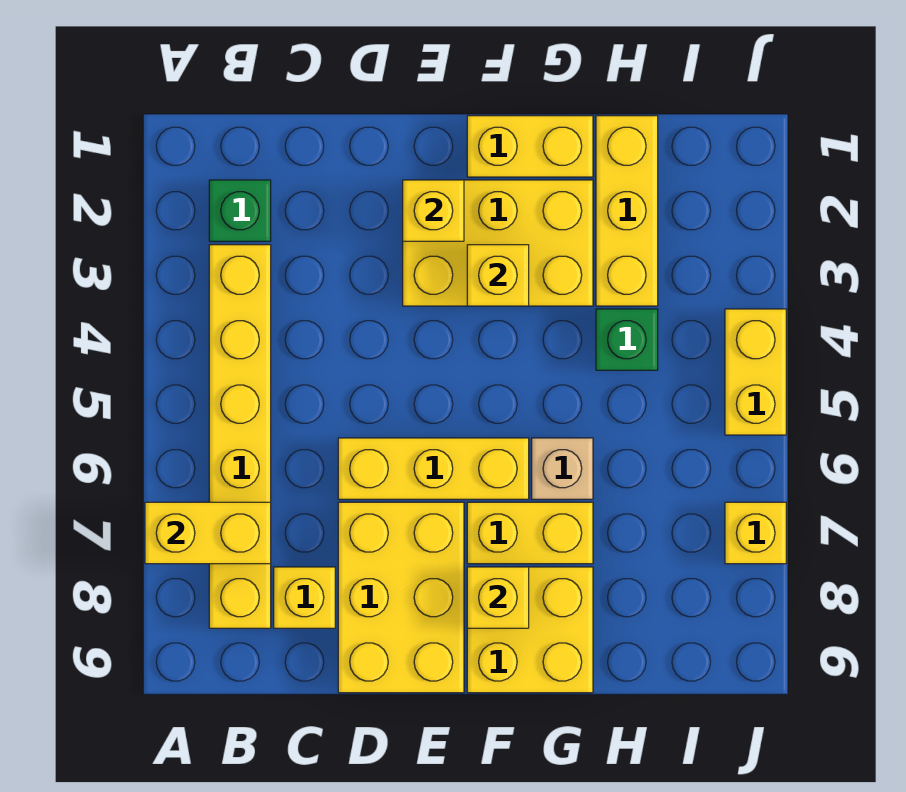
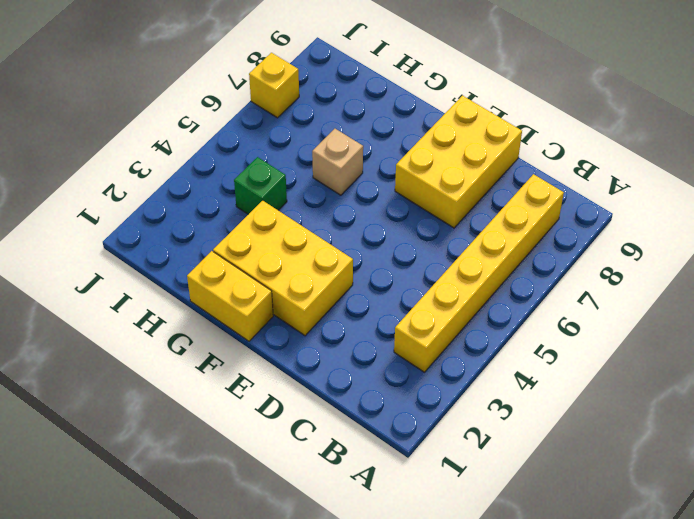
none -> green 1x1 brick [209,180,271,241]
none -> yellow 1x1 brick [274,567,335,628]
none -> yellow 1x3 brick [338,438,529,499]

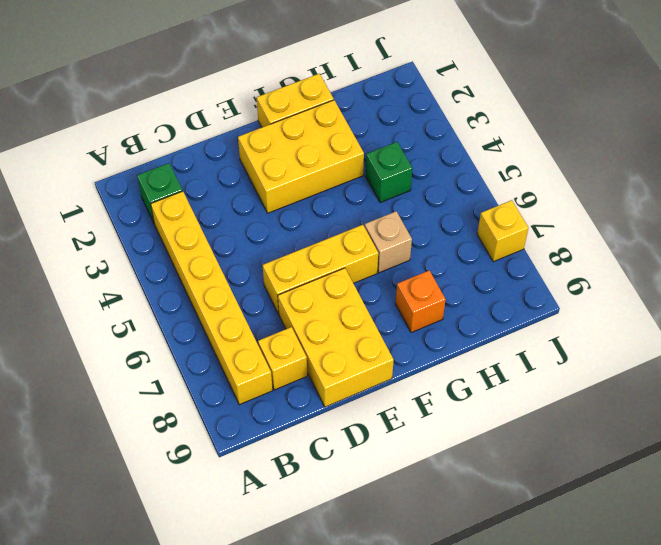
orange 1x1 brick [396,270,446,333] -> yellow 2x2 brick [467,567,593,693]
none -> yellow 1x2 brick [467,502,593,564]
none -> yellow 1x3 brick [596,116,658,306]
none -> yellow 1x2 brick [725,309,786,435]

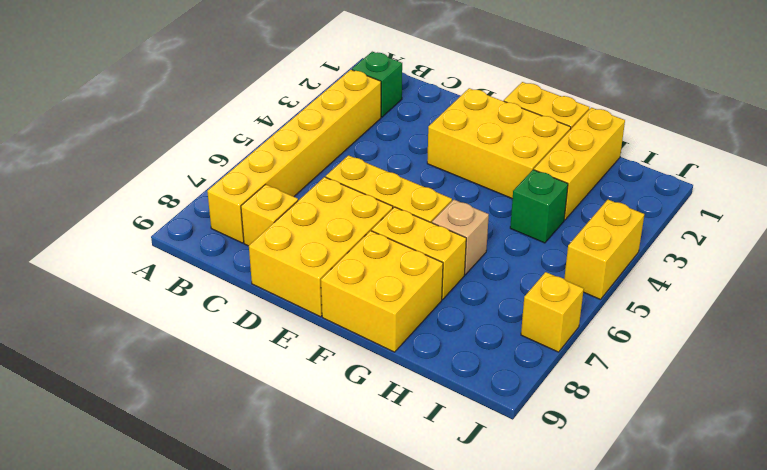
none -> yellow 1x2 brick [145,502,271,564]
none -> yellow 1x1 brick [403,180,464,241]
none -> yellow 1x1 brick [467,245,529,306]

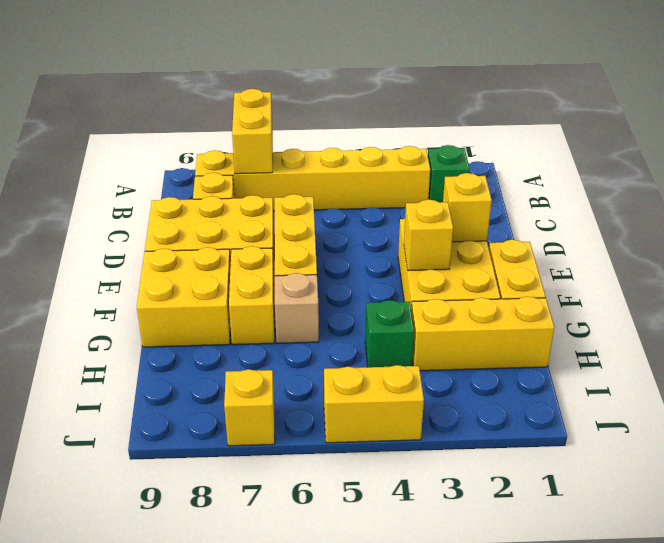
none -> yellow 1x1 brick [467,567,529,628]

